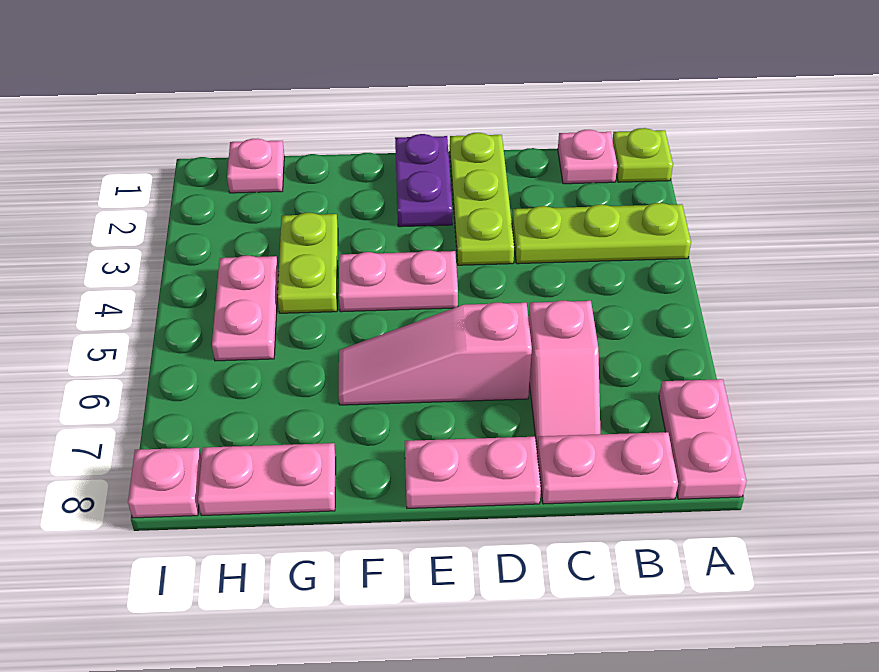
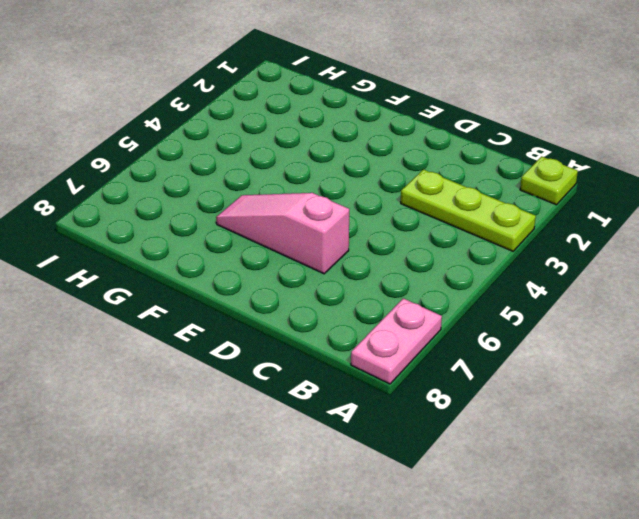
none -> pink 1x1 plate [558,130,617,184]
none -> pink 1x2 plate [537,432,678,504]
none -> pink 1x2 slope [529,301,600,448]

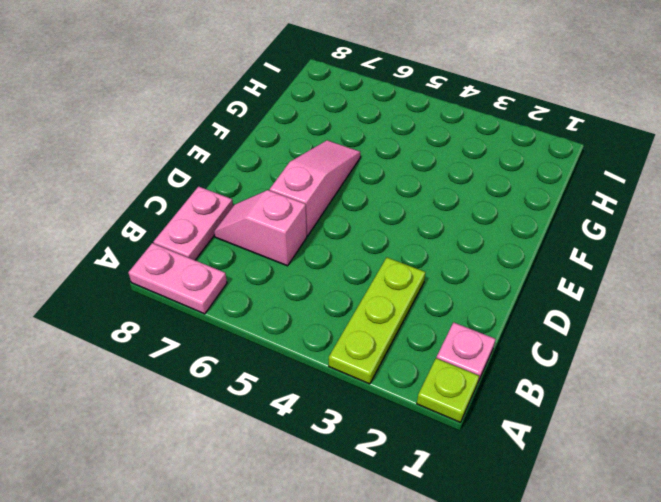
none -> lime 1x3 plate [450,133,514,265]
none -> pink 1x2 plate [405,437,541,508]
none -> purple 1x2 plate [395,134,452,227]

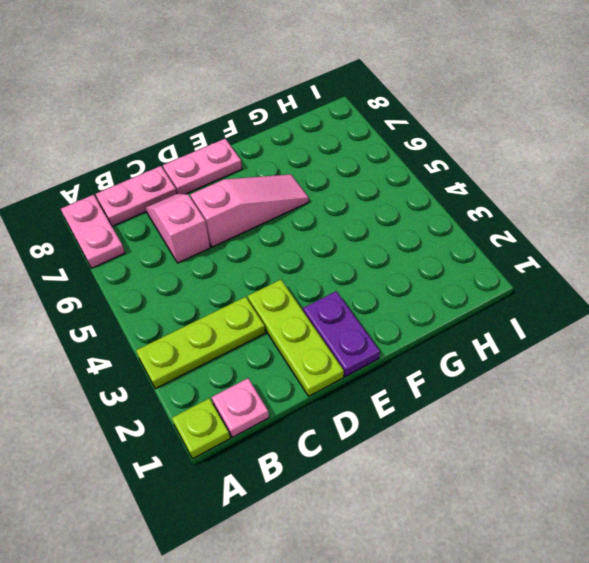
none -> pink 1x2 plate [339,250,458,312]
none -> lime 1x2 plate [277,213,338,313]
none -> pink 1x2 plate [198,443,336,516]

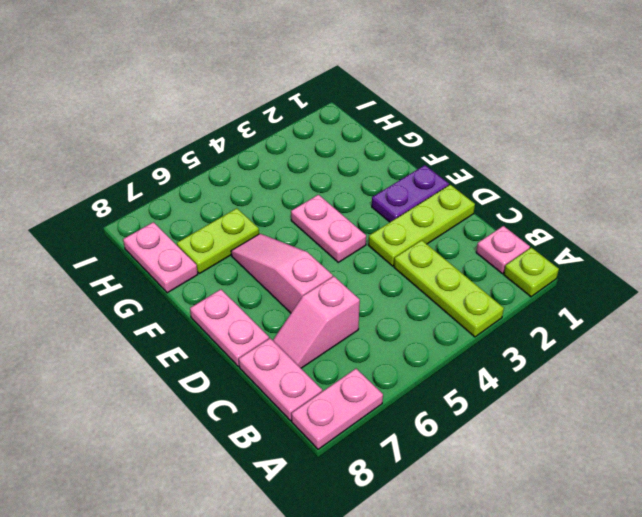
lime 1x2 plate [177,208,259,274] -> lime 1x2 plate moved to [277,213,338,313]
none -> pink 1x1 plate [227,139,284,193]
none -> pink 1x2 plate [212,256,279,361]
none -> pink 1x1 plate [128,448,202,518]

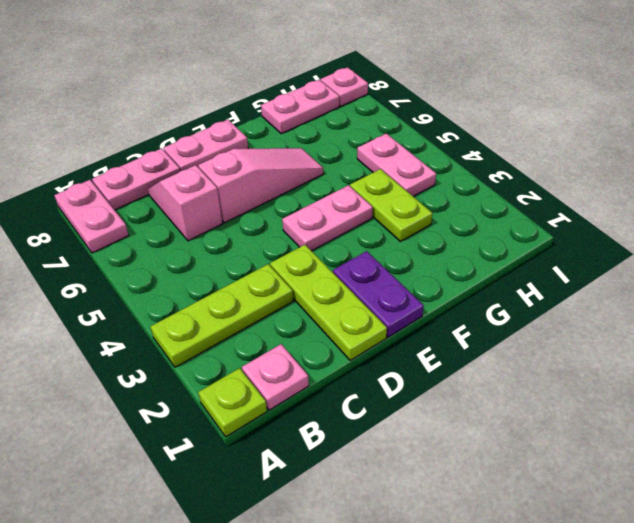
none -> pink 1x1 plate [227,139,284,193]

